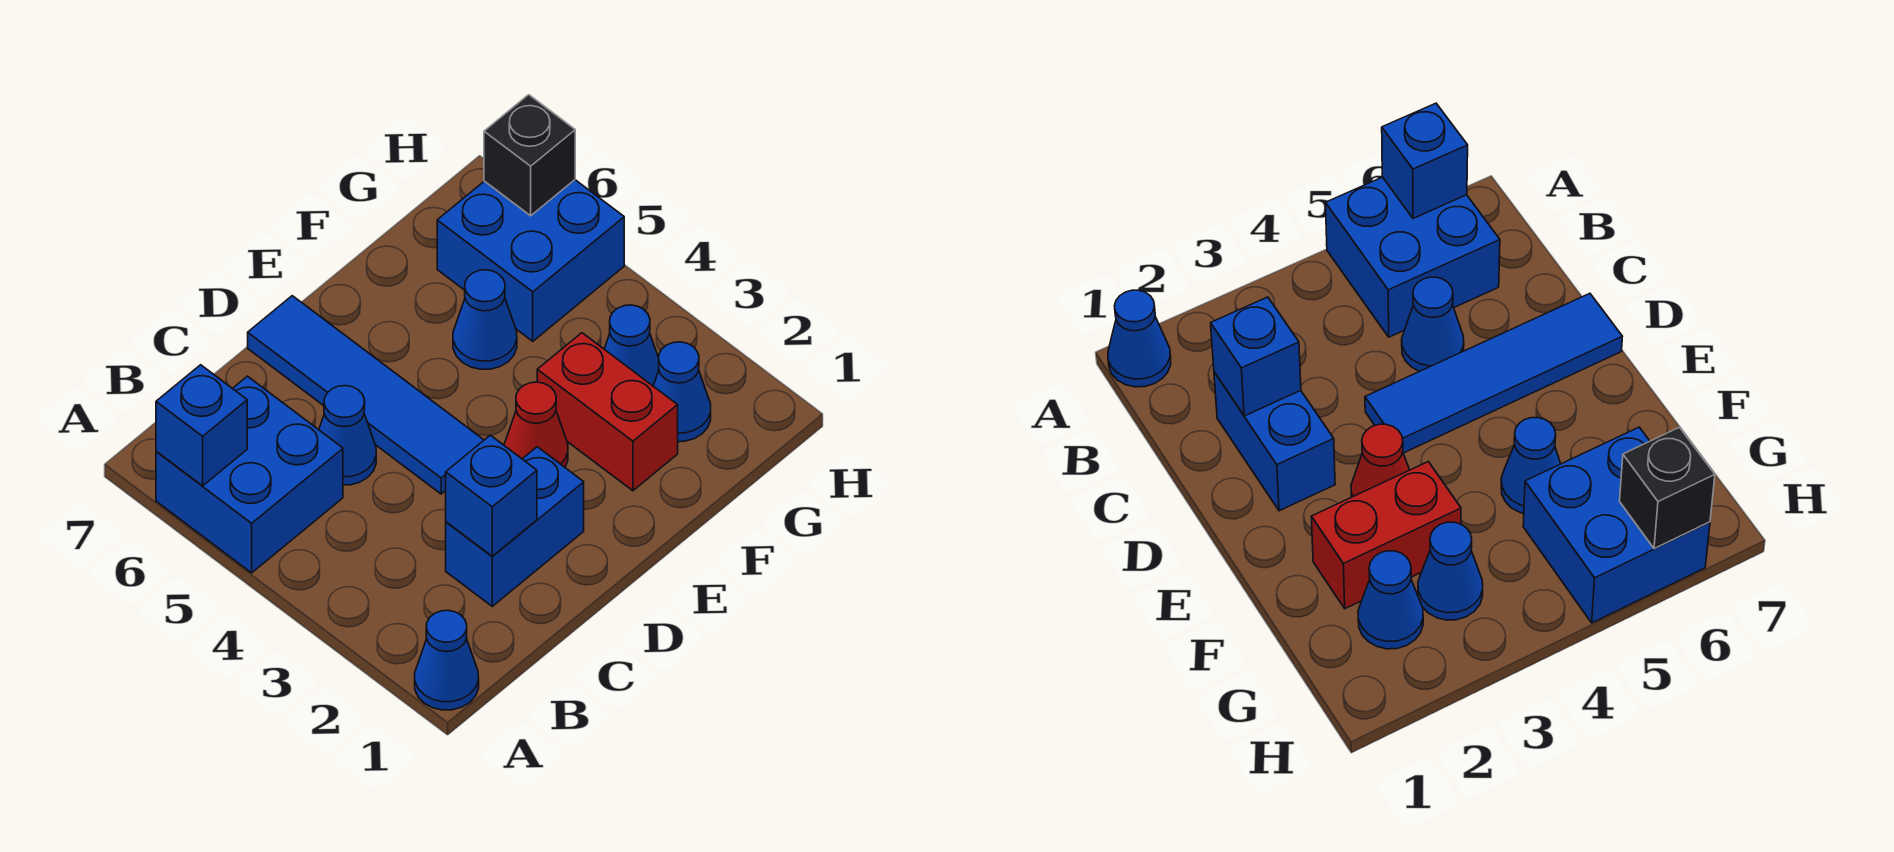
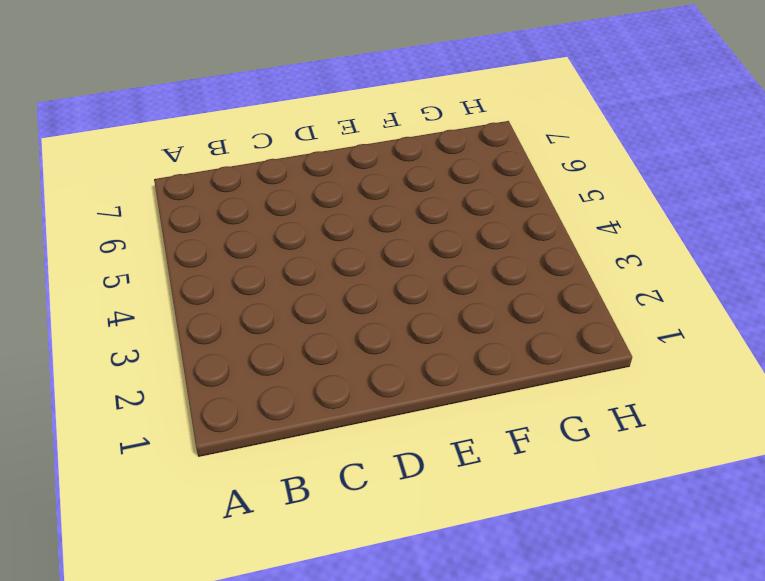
none -> blue 1x1 cone [415,610,479,710]
none -> blue 2x2 brick [156,376,343,573]
none -> blue 1x2 brick [446,447,584,606]

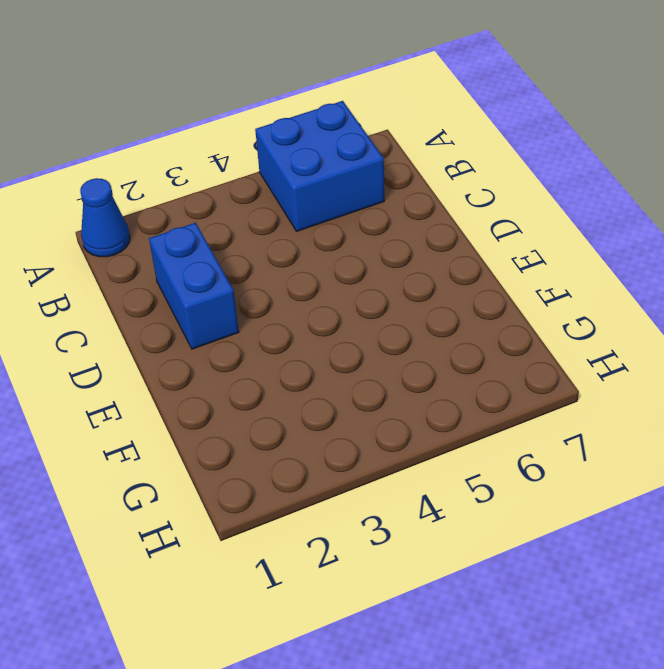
none -> blue 1x1 cone [319,386,376,485]
none -> blue 1x4 tile [248,296,484,494]
none -> red 1x1 cone [504,382,568,467]

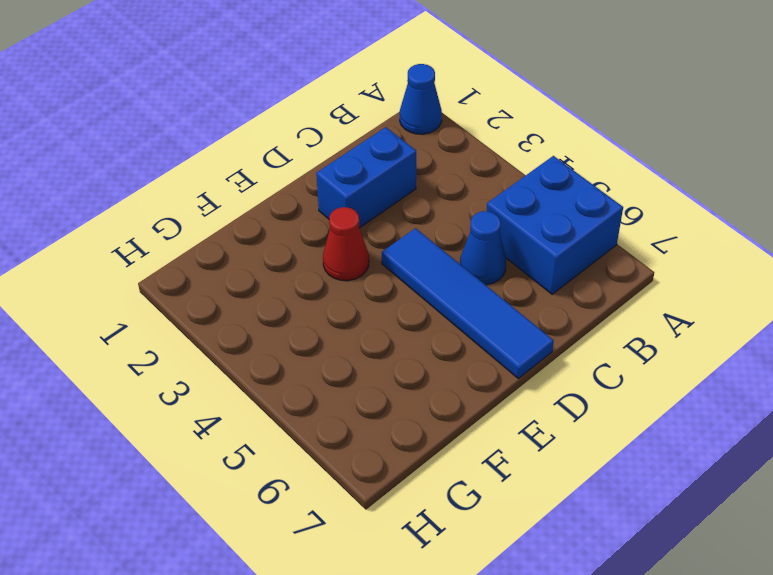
none -> red 1x2 brick [537,333,678,491]
none -> blue 1x1 cone [453,270,517,369]
none -> blue 1x1 cone [653,342,711,442]

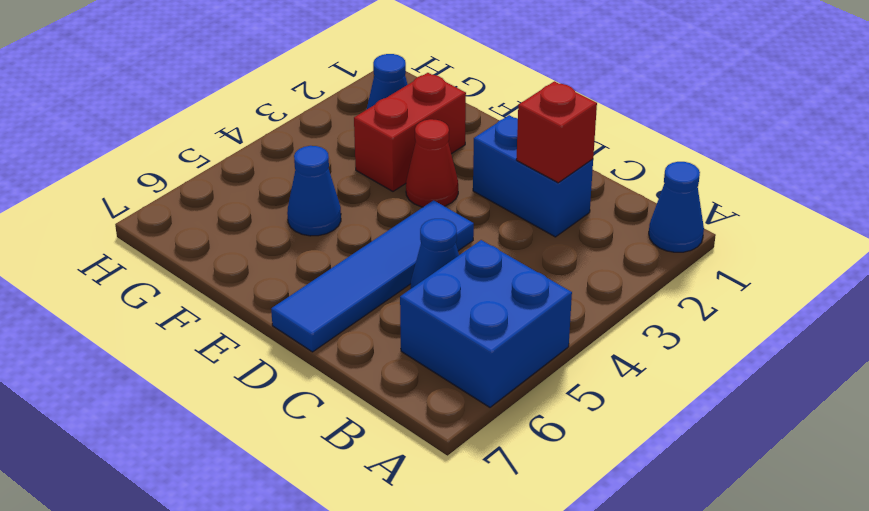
red 1x1 brick [516,81,597,183] -> blue 1x1 brick [446,435,537,556]
none -> blue 1x1 cone [604,305,659,386]
none -> blue 2x2 brick [437,180,624,341]
none -> blue 1x1 brick [156,365,247,486]

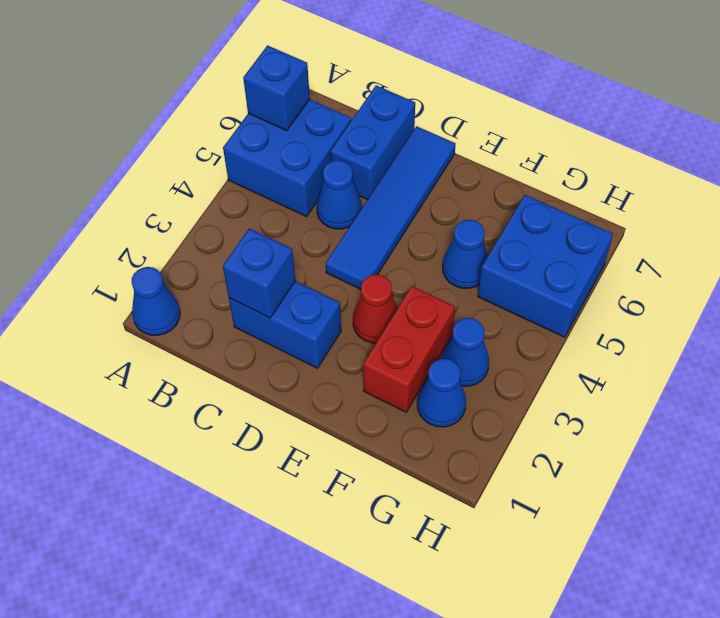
blue 1x2 brick [330,85,415,200] -> none
none -> black 1x1 brick [484,95,575,216]

